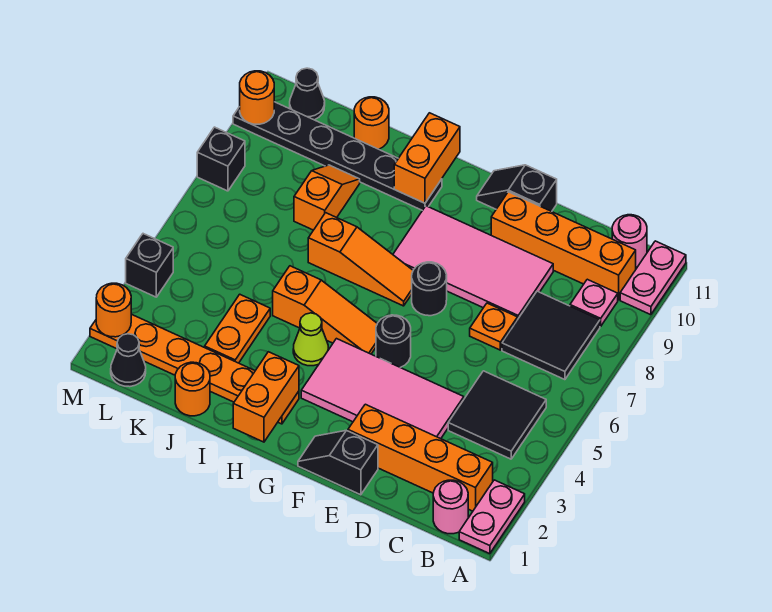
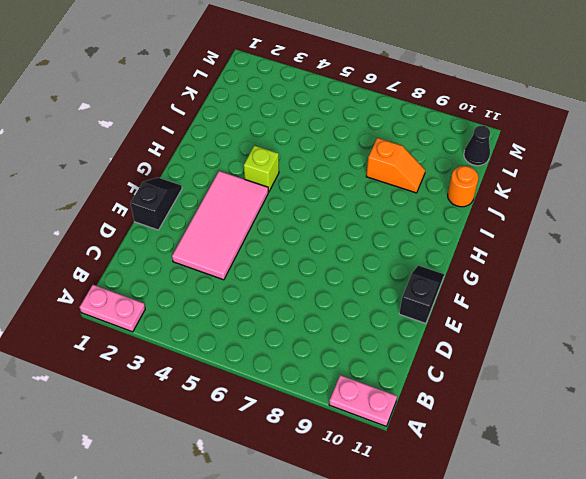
lime 1x1 brick [244,145,279,192] -> lime 1x1 cone [293,313,328,366]
none -> pink 1x1 round brick [433,480,468,534]
none -> orange 1x4 brick [348,404,493,511]
none -> black 2x2 tile [448,371,546,459]
none -> black 2x2 tile [502,291,600,380]

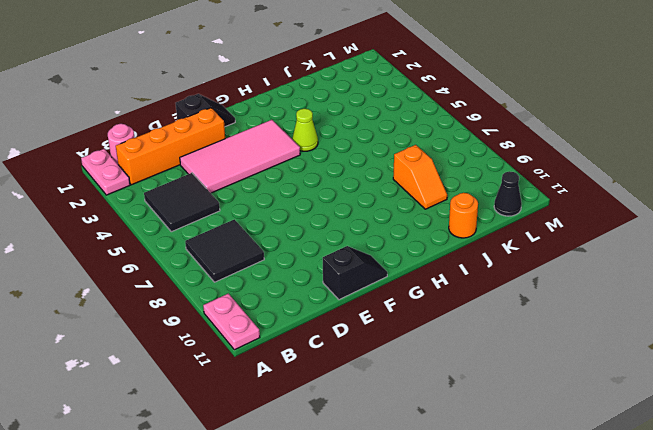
none -> pink 1x1 plate [570,279,618,326]
none -> orange 1x4 brick [491,192,636,300]
none -> pink 1x1 round brick [612,215,647,267]
none -> orange 1x1 plate [470,303,517,350]

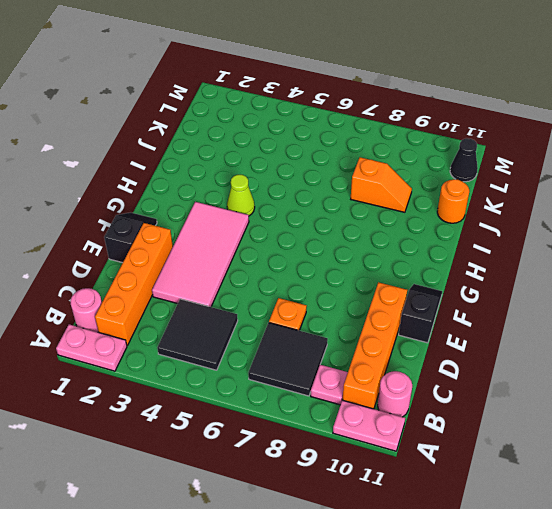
none -> pink 2x4 tile [393,206,553,320]
none -> black 1x1 round brick [376,315,411,368]
none -> black 1x1 round brick [412,262,447,316]
none -> orange 1x3 slope [273,266,377,354]

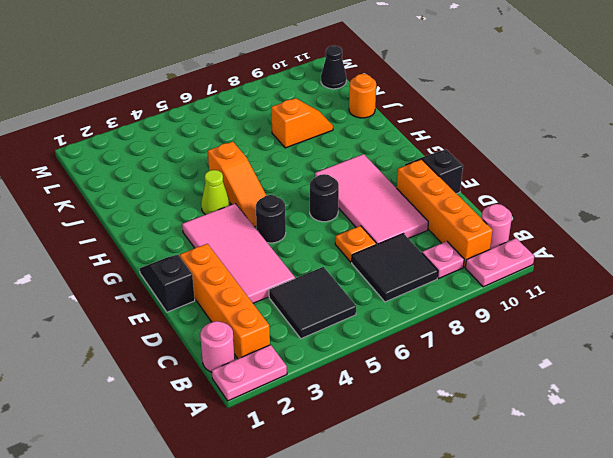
none -> orange 1x3 slope [308,213,413,306]
none -> orange 1x6 plate [90,314,299,424]
none -> black 1x6 plate [233,102,442,210]
none -> orange 1x1 round brick [175,362,210,416]

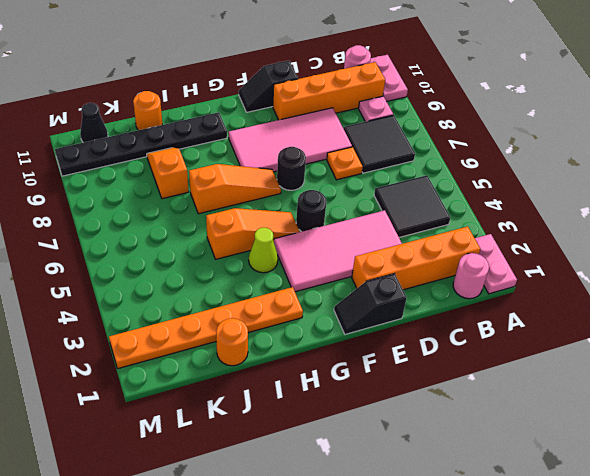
none -> orange 1x2 plate [205,294,270,363]
none -> black 1x1 cone [111,334,146,387]
none -> black 1x1 brick [126,234,173,297]
none -> black 1x1 brick [197,127,245,191]

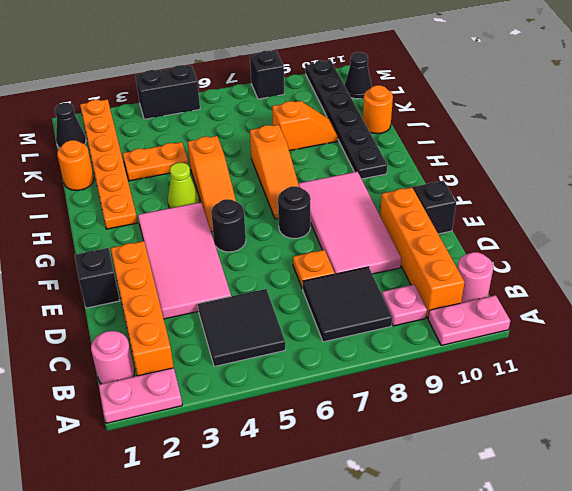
black 1x2 brick [135,65,200,119] -> black 1x1 brick [126,234,173,297]
none -> orange 1x2 brick [233,352,299,442]
none -> orange 1x2 brick [394,113,460,203]
none -> orange 1x1 round brick [96,283,131,337]
none -> orange 1x1 round brick [240,71,274,124]

